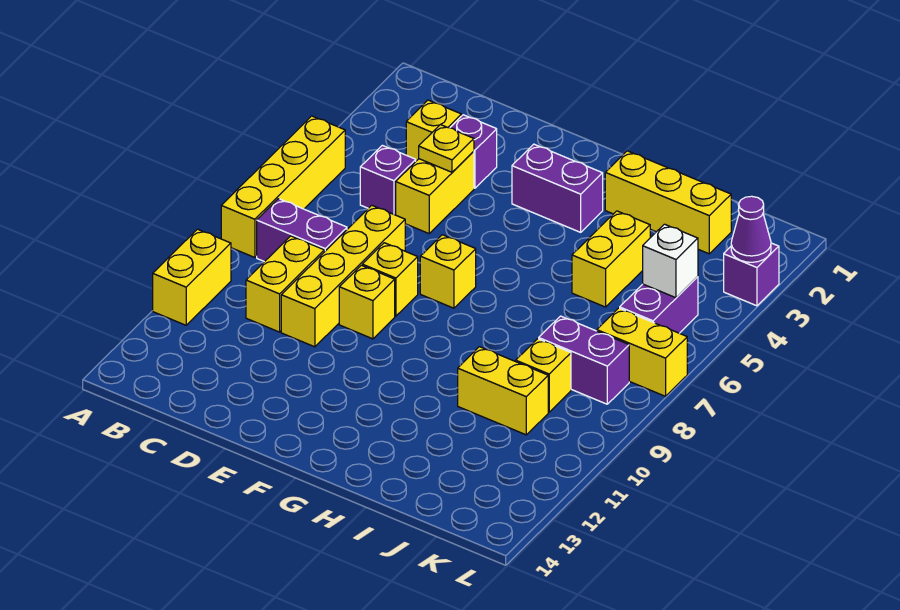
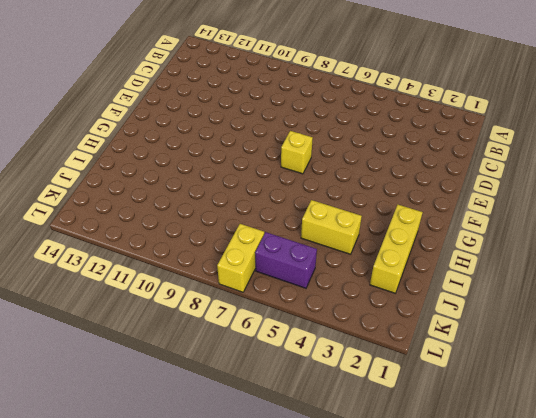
none -> yellow 1x4 brick [221,116,345,258]
none -> yellow 1x2 brick [153,229,231,325]
none -> purple 1x2 brick [257,199,347,262]

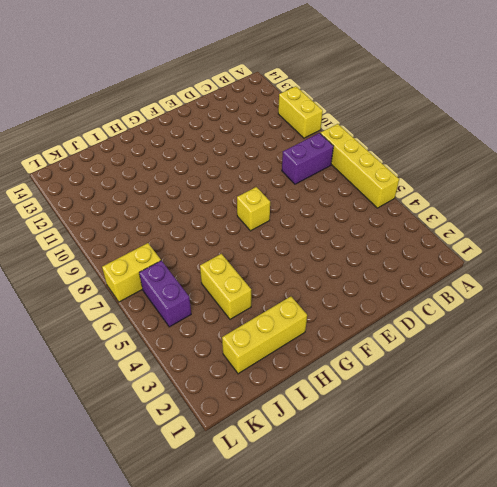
none -> yellow 1x1 brick [406,100,462,161]
none -> purple 1x1 brick [360,145,416,215]
none -> yellow 1x2 brick [246,236,324,332]

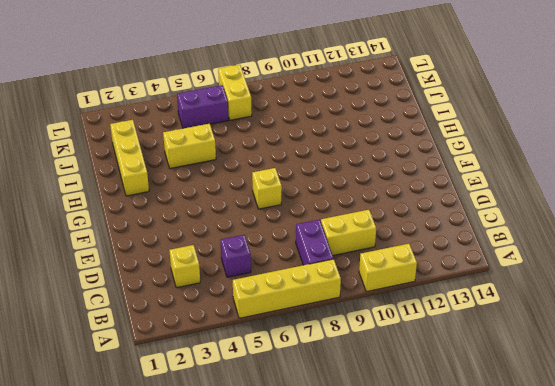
none -> purple 1x1 brick [450,115,497,188]
none -> yellow 1x2 brick [396,151,474,233]
none -> yellow 1x4 brick [281,205,405,347]

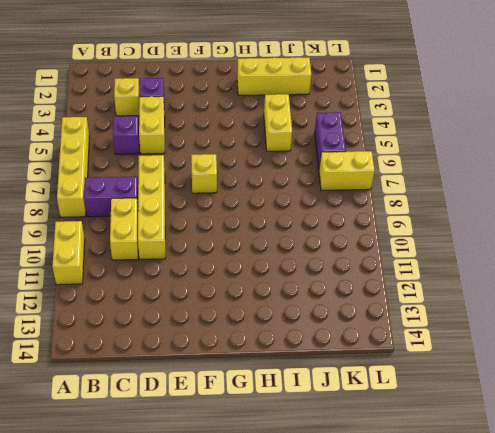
none -> yellow 1x1 brick [362,243,418,316]
none -> yellow 1x1 brick [339,265,395,339]
none -> purple 1x2 brick [512,144,603,232]

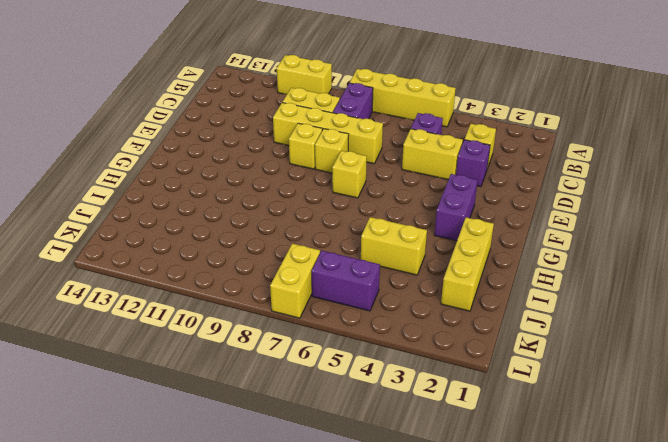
none -> yellow 1x2 brick [458,347,548,435]
none -> purple 1x2 brick [539,316,629,404]
none -> yellow 1x1 brick [516,339,571,412]

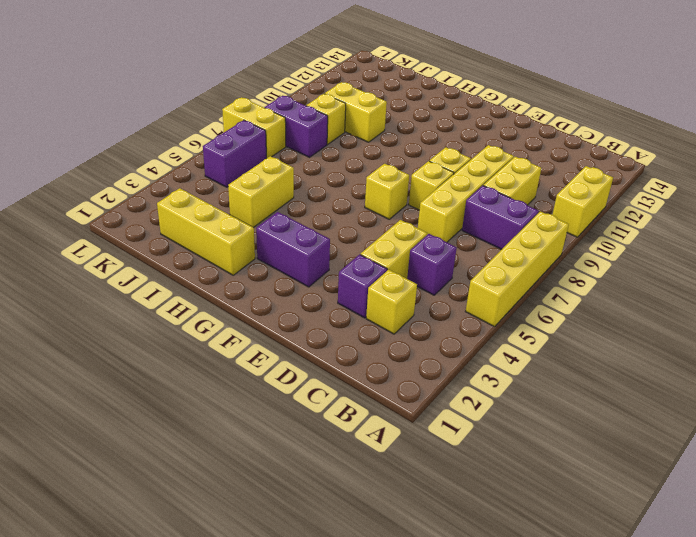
none -> purple 1x1 brick [724,243,779,306]
none -> yellow 1x1 plate [419,125,474,172]
none -> white 1x1 brick [643,224,698,298]

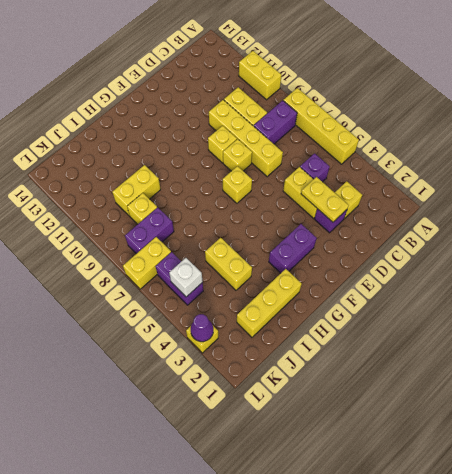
yellow 1x2 plate [301,177,349,222] -> yellow 1x1 plate [419,125,474,172]
yellow 1x1 brick [186,326,218,353] -> purple 1x1 brick [724,243,779,306]

